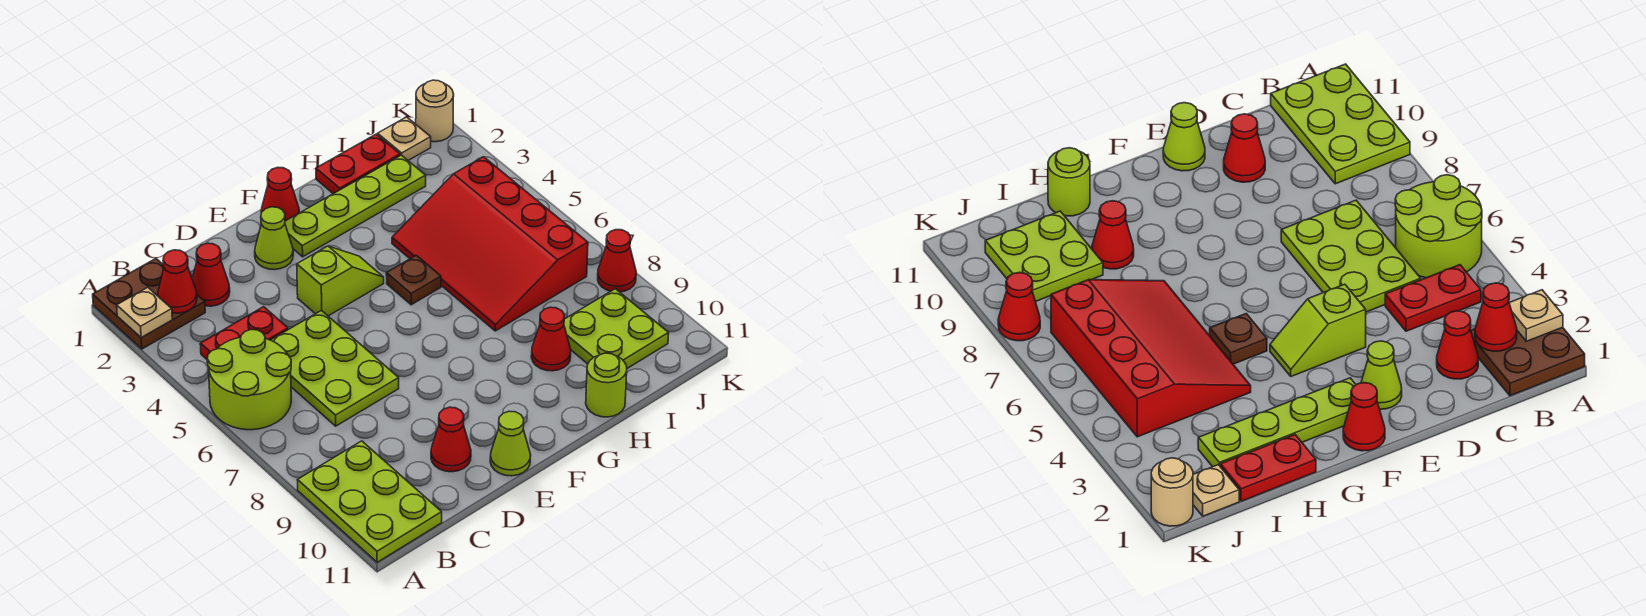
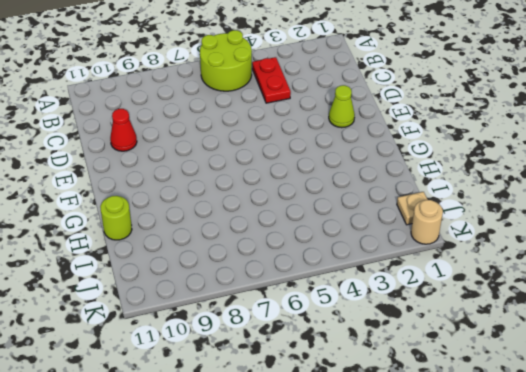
none -> brown 2x2 plate [93,259,205,349]
none -> lime 2x3 plate [298,441,442,562]
none -> red 1x1 cone [192,243,230,306]

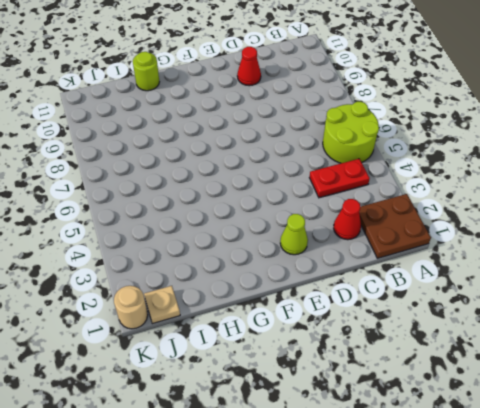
none -> lime 2x3 plate [298,441,442,562]
none -> lime 2x3 plate [271,310,399,426]
none -> lime 1x2 slope [297,246,384,316]

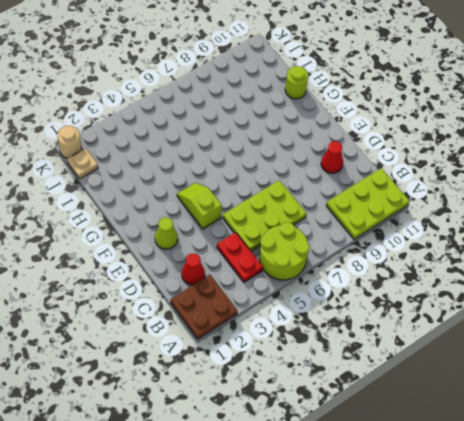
none -> lime 1x1 cone [490,411,531,476]
none -> red 1x1 cone [261,167,300,221]
none -> lime 1x4 plate [285,155,426,257]

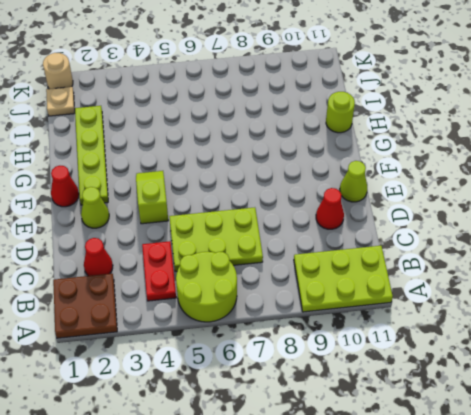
none -> brown 1x1 plate [386,255,441,305]
none -> red 1x2 plate [316,134,400,194]
none -> red 3x4 slope [392,157,588,331]

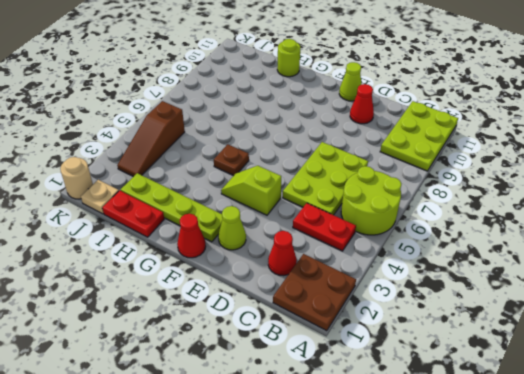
brown 1x3 slope [117,101,185,177] -> red 3x4 slope [392,157,588,331]
none -> red 1x1 cone [531,307,571,371]
none -> lime 2x2 plate [564,289,669,368]
none -> red 1x1 cone [598,230,636,292]

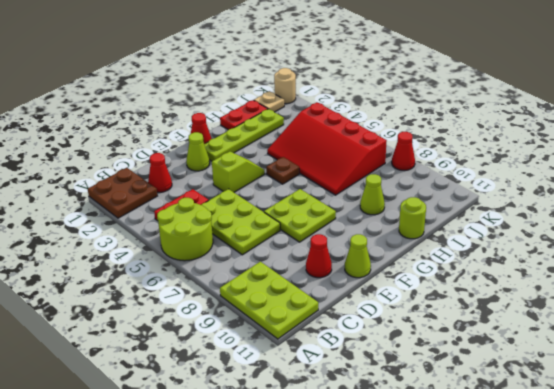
lime 2x2 plate [264,189,336,242] -> lime 2x2 plate moved to [564,289,669,368]
lime 1x1 cone [360,174,385,215] -> red 1x1 cone [531,307,571,371]
none -> tan 1x1 plate [117,287,172,338]
none -> red 1x1 cone [158,250,197,313]

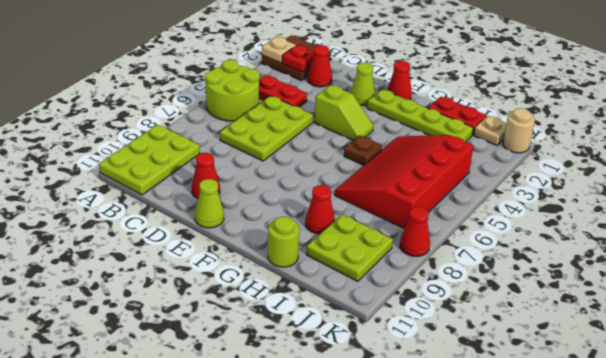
red 1x1 plate [282,45,314,72] -> red 1x1 cone [158,250,197,313]

